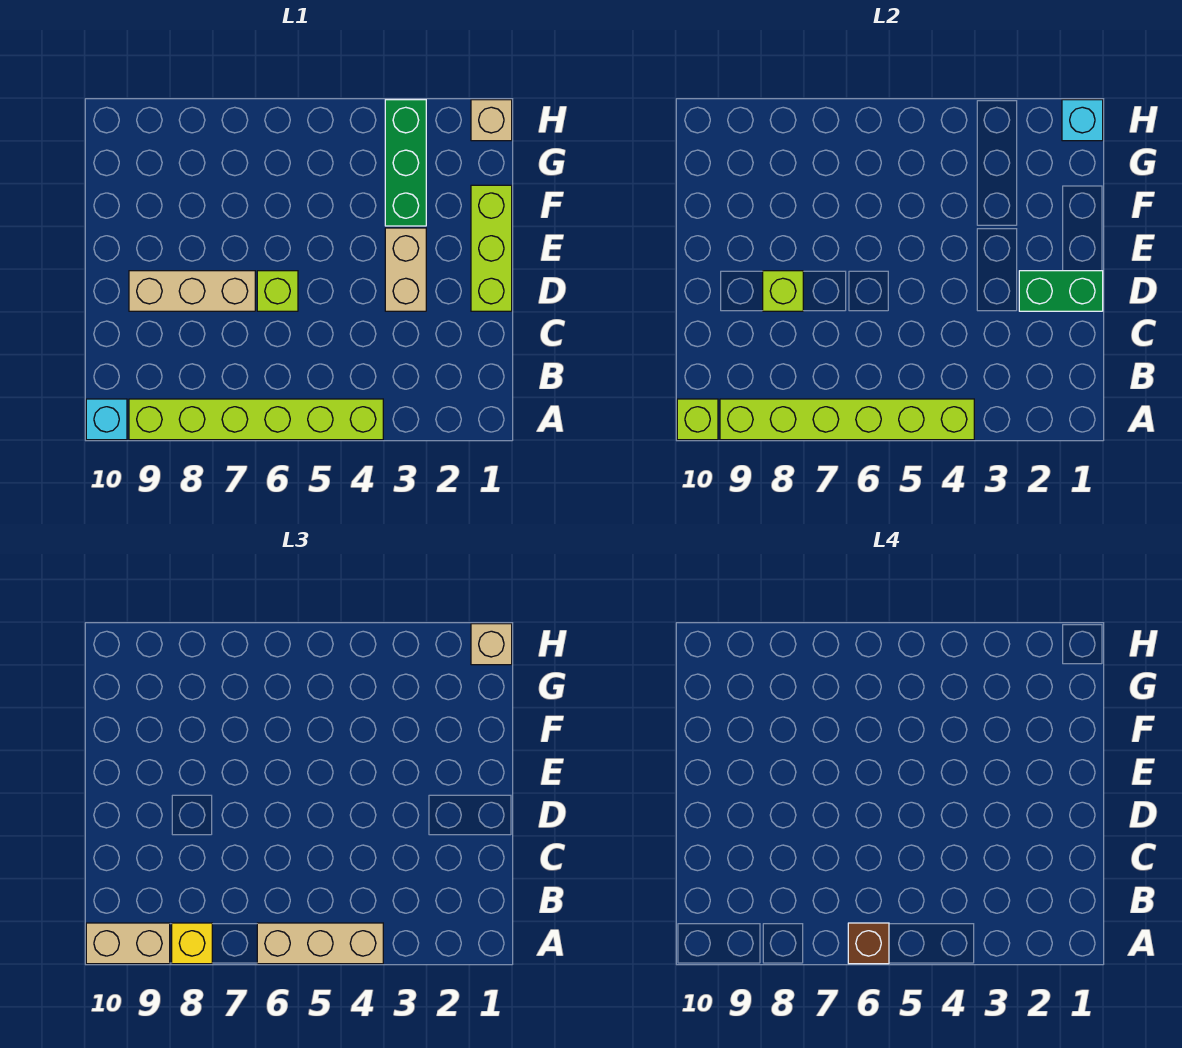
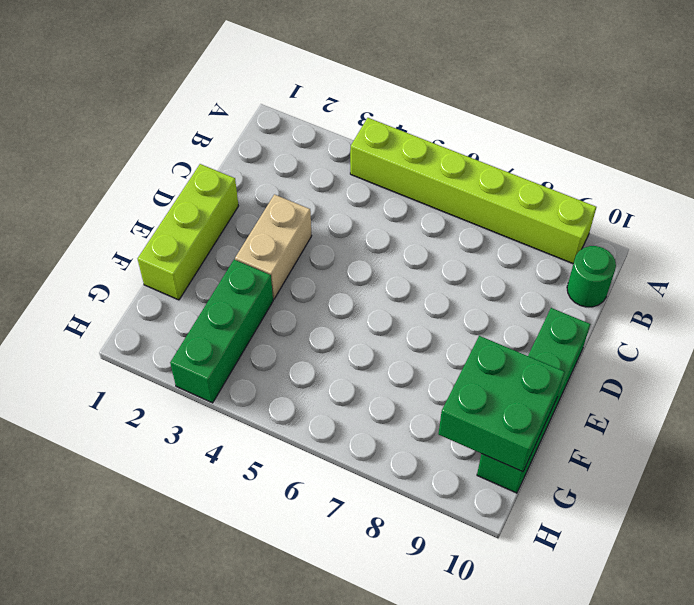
green 1x1 round brick [567,246,616,307] -> none
green 1x4 brick [477,308,590,493] -> none
green 2x2 brick [438,336,565,472] -> none
none -> cyan 1x1 brick [86,399,127,440]
none -> lime 1x1 brick [257,271,298,311]
none -> tan 1x3 brick [129,271,255,311]

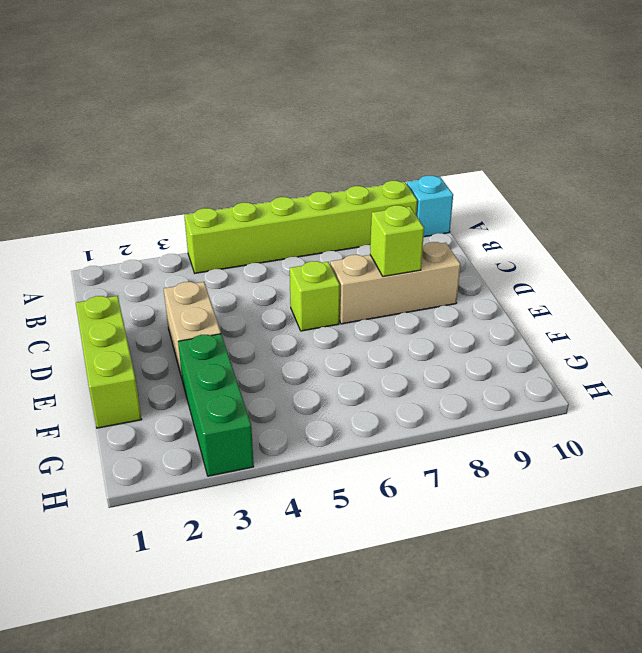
none -> tan 1x1 brick [471,100,512,141]
none -> lime 1x6 brick [720,399,974,440]
none -> lime 1x1 brick [677,399,718,440]

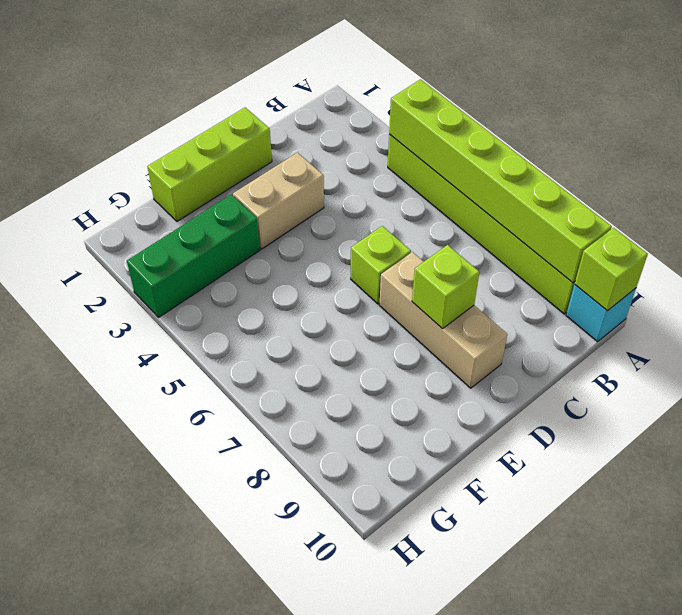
none -> tan 1x1 brick [471,100,512,141]
none -> green 1x2 brick [1019,271,1103,311]
none -> cyan 1x1 brick [1062,100,1103,141]

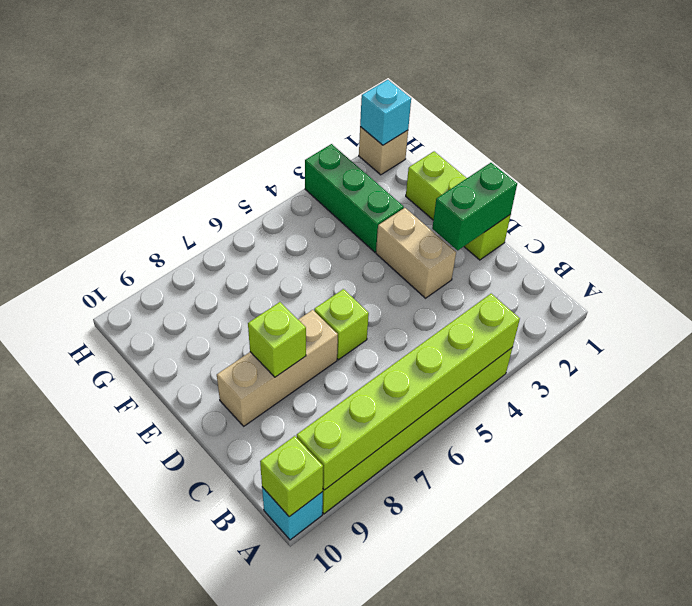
none -> tan 1x3 brick [257,923,383,964]
none -> yellow 1x1 brick [172,923,212,964]
none -> tan 1x2 brick [86,923,170,964]

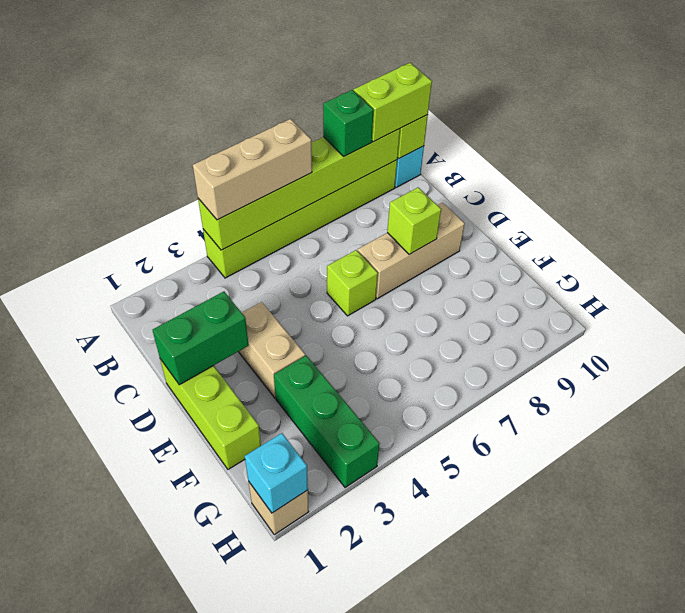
green 1x1 brick [323,90,374,156] -> yellow 1x1 brick [172,923,212,964]
lime 1x2 brick [354,63,432,142] -> tan 1x2 brick [86,923,170,964]
none -> tan 1x1 brick [471,624,512,665]
none -> brown 1x1 brick [848,923,889,964]

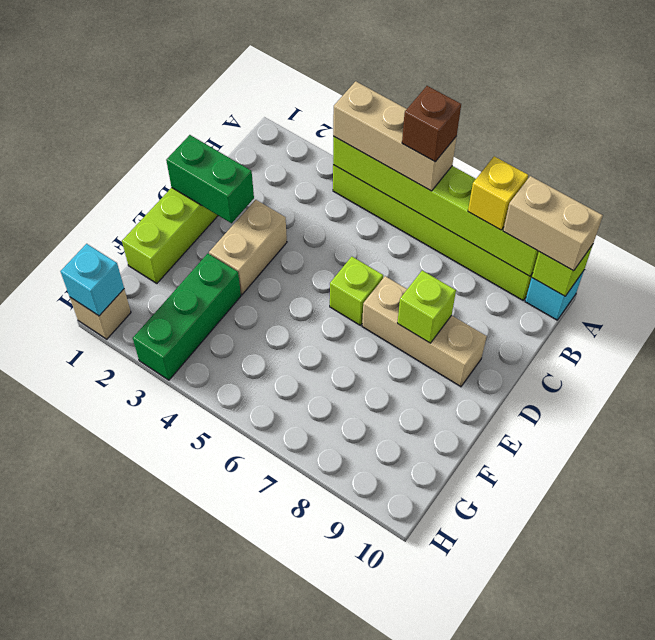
none -> tan 1x1 brick [471,624,512,665]

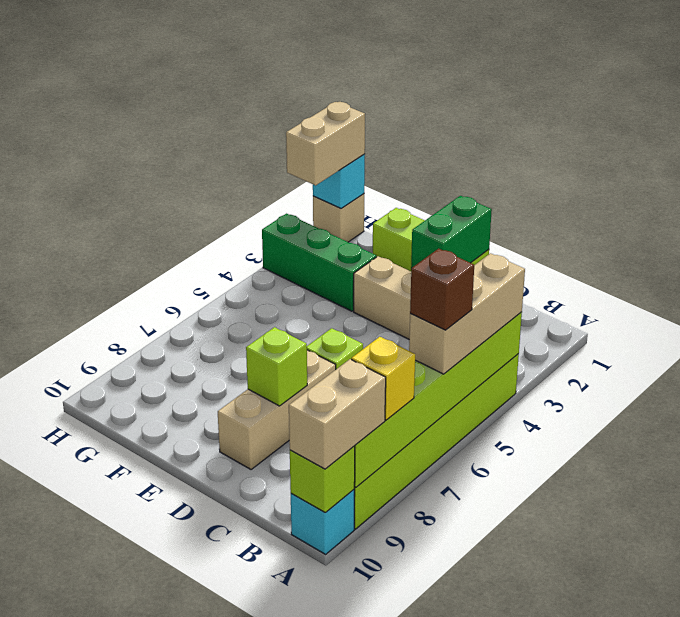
tan 1x2 brick [286,102,365,185] -> tan 1x1 brick [471,624,512,665]

